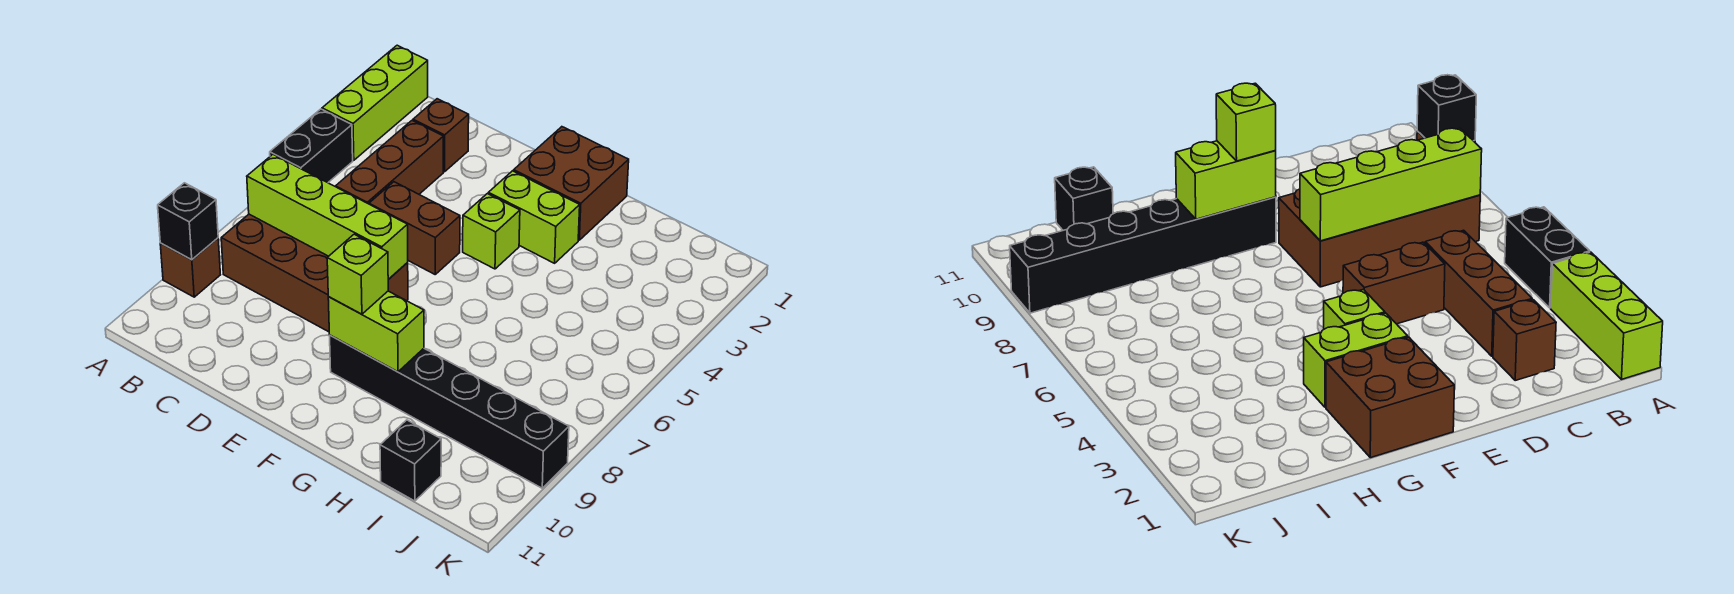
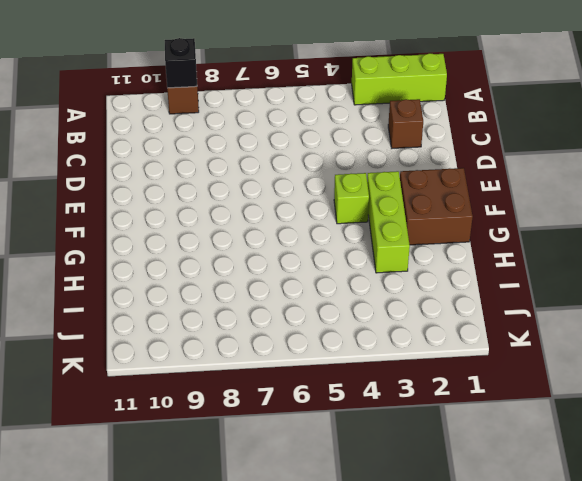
lime 1x3 brick [367,171,410,273] -> lime 1x2 brick [488,171,580,263]
none -> black 1x2 brick [270,109,353,183]
none -> brown 2x4 brick [221,214,408,332]
none -> brown 1x3 brick [336,121,443,204]

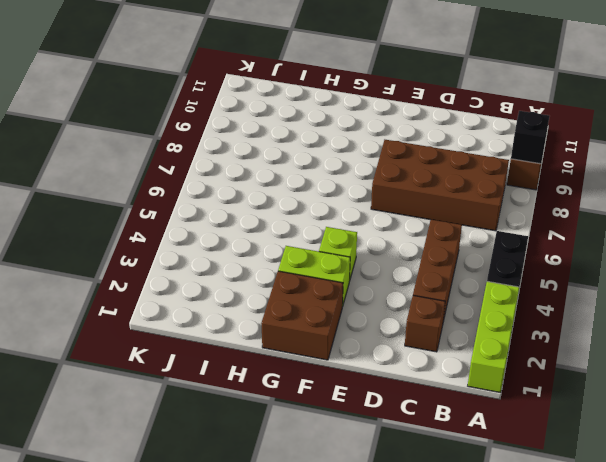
none -> brown 1x2 brick [369,182,460,274]
none -> black 1x6 brick [330,335,569,488]
none -> black 1x1 brick [380,420,441,501]

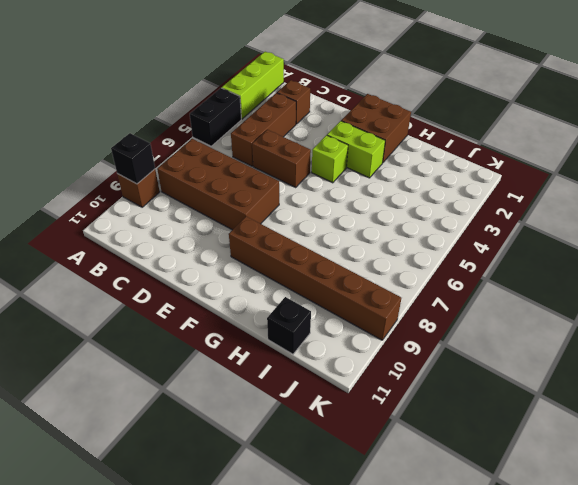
brown 1x6 brick [229,216,402,340] -> black 1x6 brick [330,335,569,488]
none -> lime 1x4 brick [247,155,408,279]
none -> lime 1x2 brick [328,291,424,372]
none -> lime 1x1 brick [327,234,388,314]

